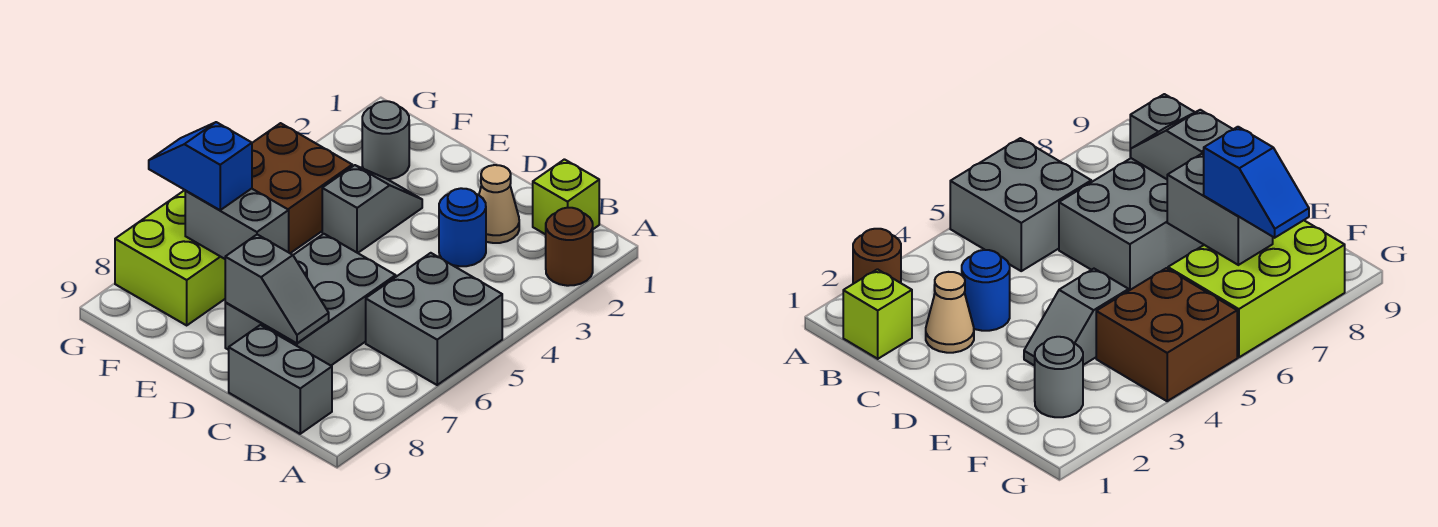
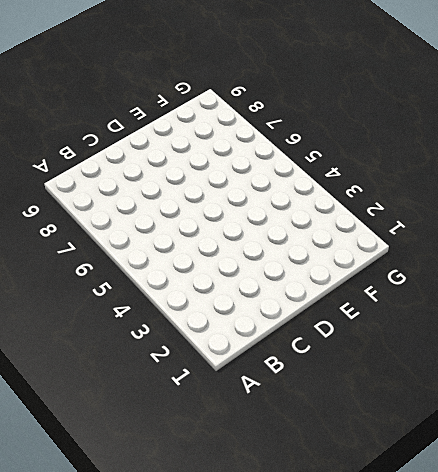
none -> brown 1x1 round brick [546,208,593,286]
none -> grey 2x2 brick [366,253,502,385]
none -> lime 1x1 brick [533,159,599,234]

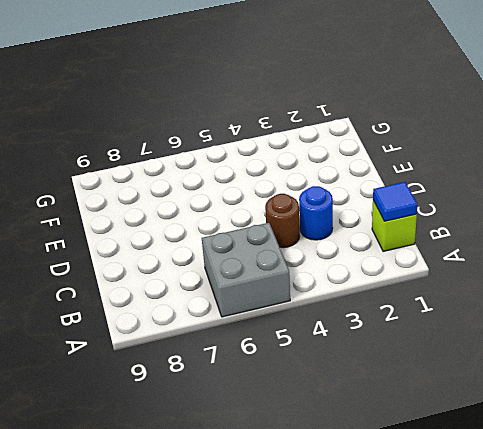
blue 1x1 tile [373,182,417,221] -> none
brown 1x1 round brick [265,194,300,248] -> brown 1x1 round brick moved to [546,208,593,286]
none -> grey 1x2 brick [229,325,332,434]
none -> tan 1x1 cone [479,165,519,243]
none -> grey 2x3 brick [225,234,396,365]

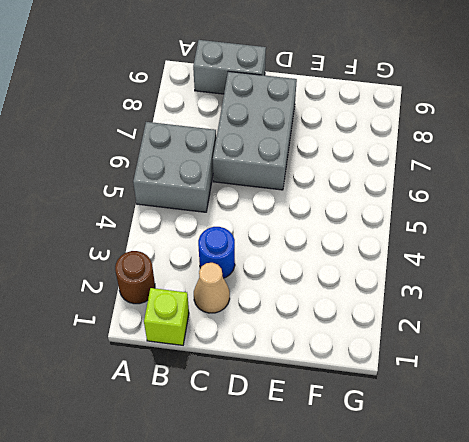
none -> grey 1x2 slope [322,165,422,253]
none -> grey 1x1 round brick [362,101,409,179]
none -> brown 2x2 brick [252,123,352,253]

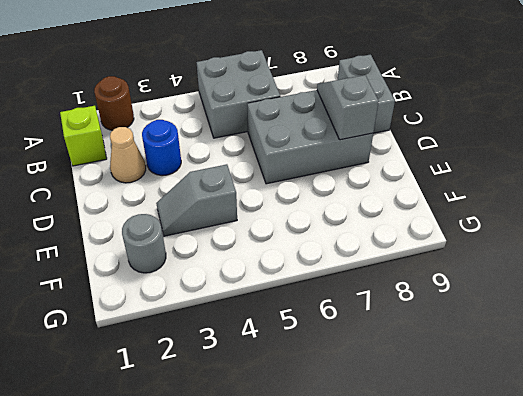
none -> brown 2x2 brick [252,123,352,253]
none -> lime 2x3 brick [115,190,225,325]
none -> grey 1x2 brick [185,189,289,259]

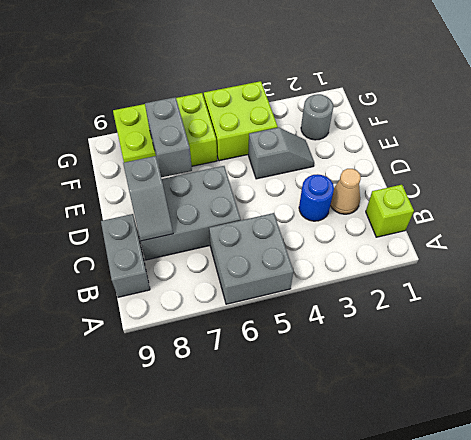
lime 2x2 brick [204,81,278,161] -> brown 2x2 brick [252,123,352,253]
none -> brown 1x1 round brick [546,208,593,286]
none -> blue 1x2 slope [149,122,252,210]

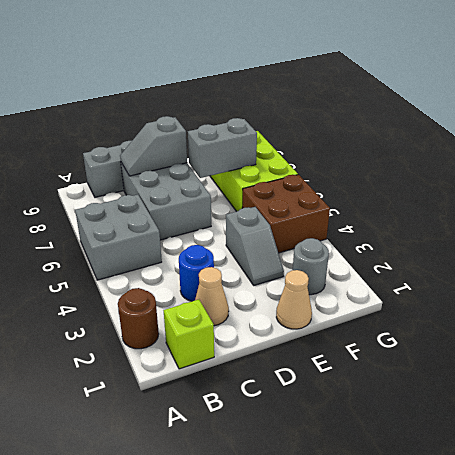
tan 1x1 cone [276,270,312,329] -> none
none -> blue 1x2 slope [149,122,252,210]

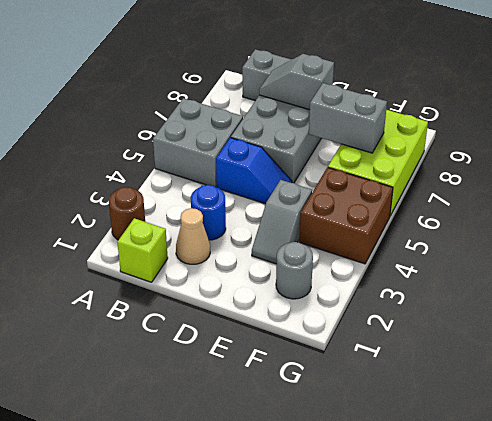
blue 1x2 slope [216,138,292,204] -> blue 1x2 slope moved to [149,122,252,210]

